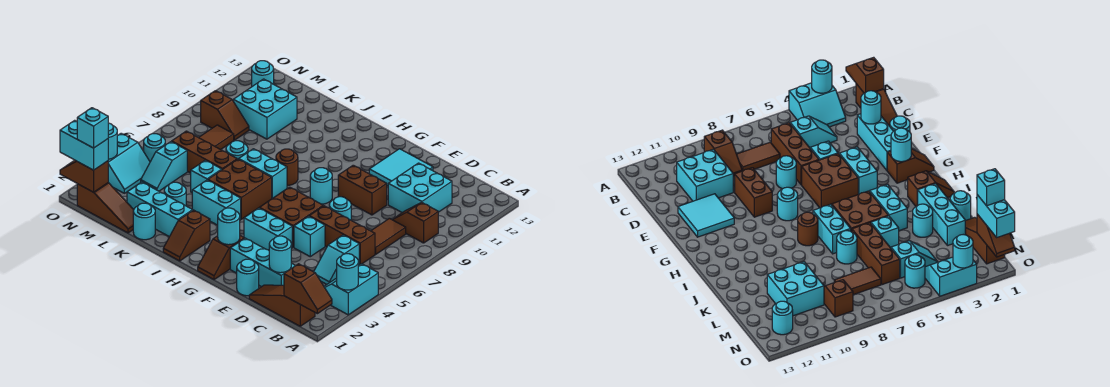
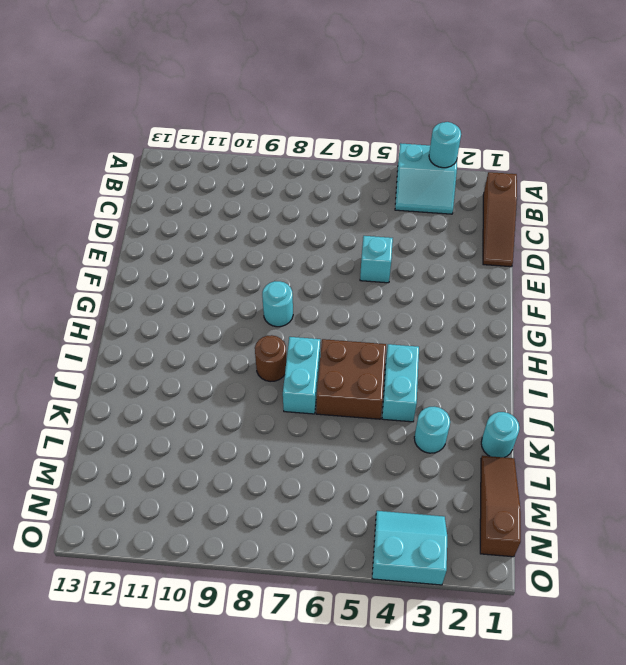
none -> brown 1x2 slope [392,202,438,243]
none -> cyan 1x2 slope [314,235,359,285]
none -> brown 1x3 brick [309,206,375,265]
none -> brown 1x2 tile [371,218,406,254]

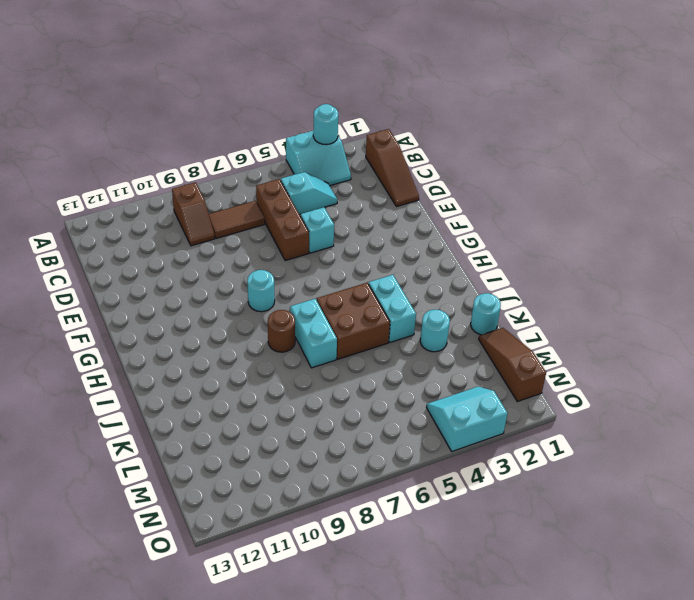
none -> cyan 2x2 brick [388,163,452,213]
none -> cyan 1x3 brick [230,238,295,287]
none -> cyan 1x1 round brick [237,259,259,296]
none -> cyan 1x1 round brick [329,197,351,220]

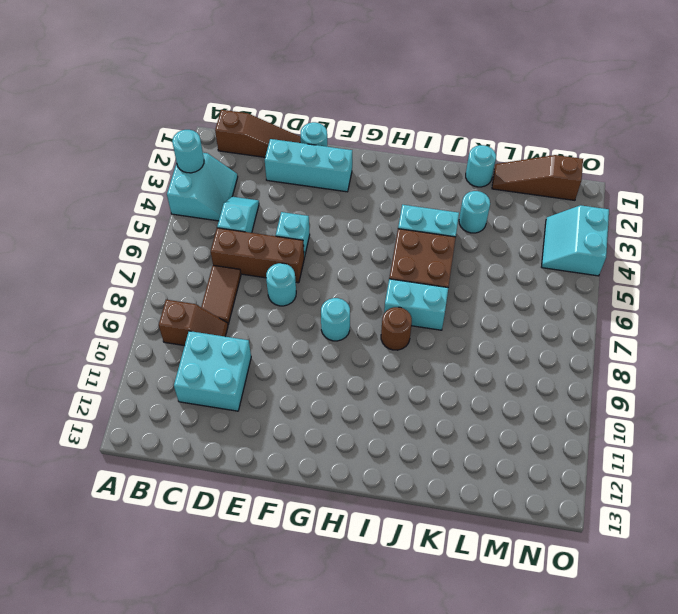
none -> brown 1x2 brick [338,165,387,215]
none -> cyan 2x2 tile [369,149,433,186]
none -> cyan 1x2 brick [244,208,292,250]
none -> brown 2x2 brick [259,187,323,247]

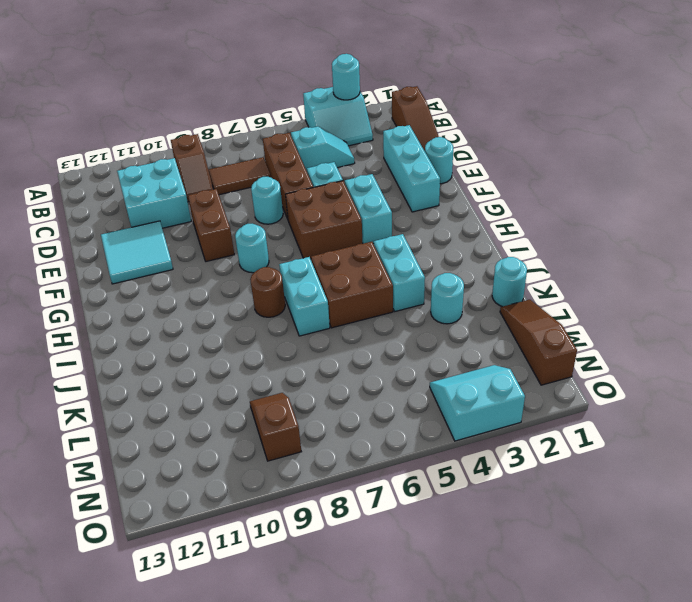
none -> brown 1x2 slope [198,236,244,280]
none -> brown 1x2 slope [163,210,210,261]
none -> cyan 1x3 brick [127,182,193,237]
none -> cyan 1x1 brick [191,160,222,192]

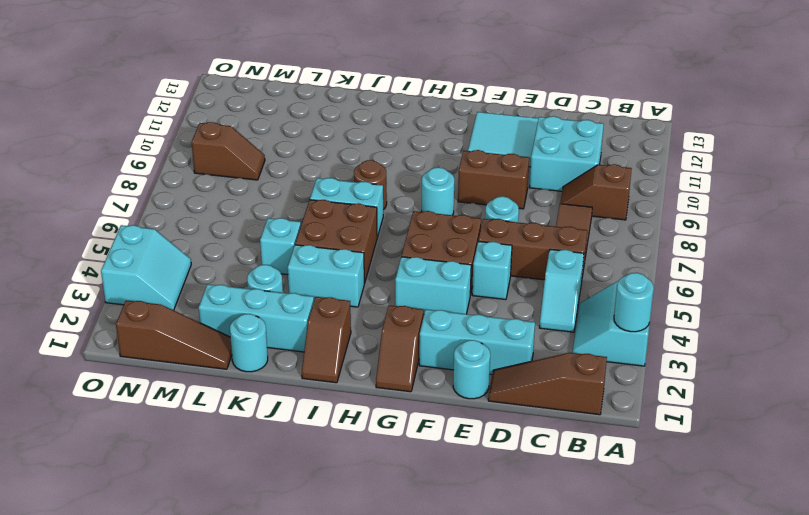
none -> brown 1x3 brick [172,131,237,173]
none -> cyan 1x1 round brick [226,141,248,159]
none -> cyan 2x2 brick [233,79,297,139]
none -> cyan 1x2 slope [141,142,187,191]

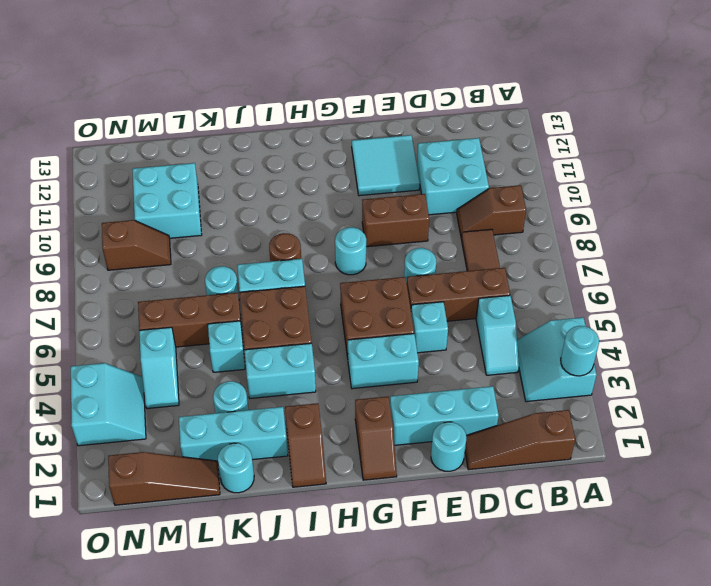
none -> brown 1x2 tile [199,125,234,150]
none -> cyan 1x1 round brick [144,134,165,162]
none -> cyan 1x1 round brick [252,61,274,86]
none -> brown 1x2 slope [284,264,332,314]

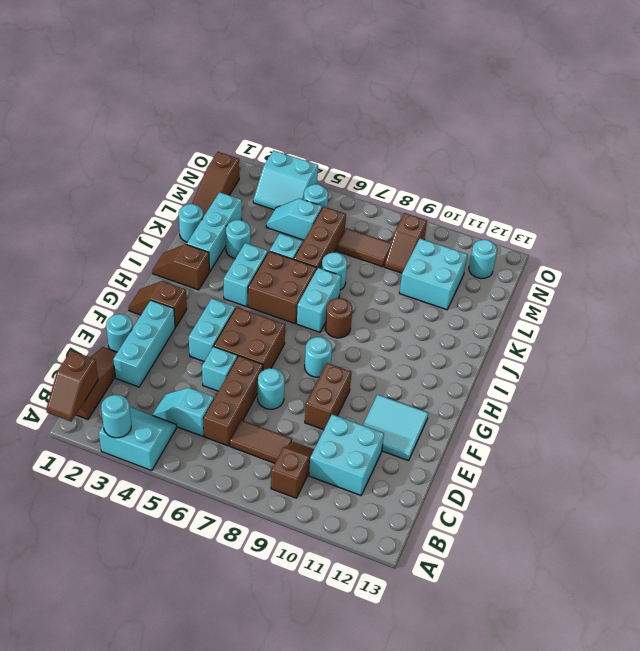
none -> cyan 1x1 round brick [269,236,291,273]
none -> cyan 1x1 round brick [218,208,240,245]
none -> brown 1x2 slope [60,160,108,192]
none -> cyan 1x1 round brick [108,123,117,159]

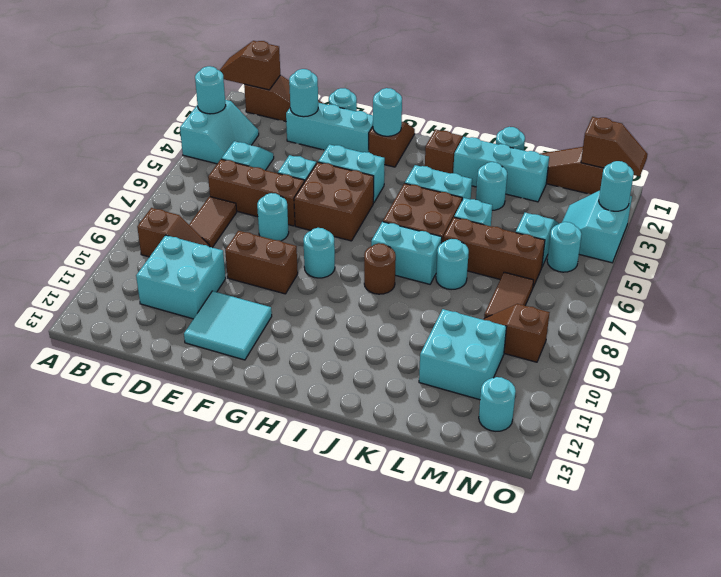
none -> cyan 1x2 brick [60,120,108,170]
none -> cyan 1x1 brick [77,108,108,148]

